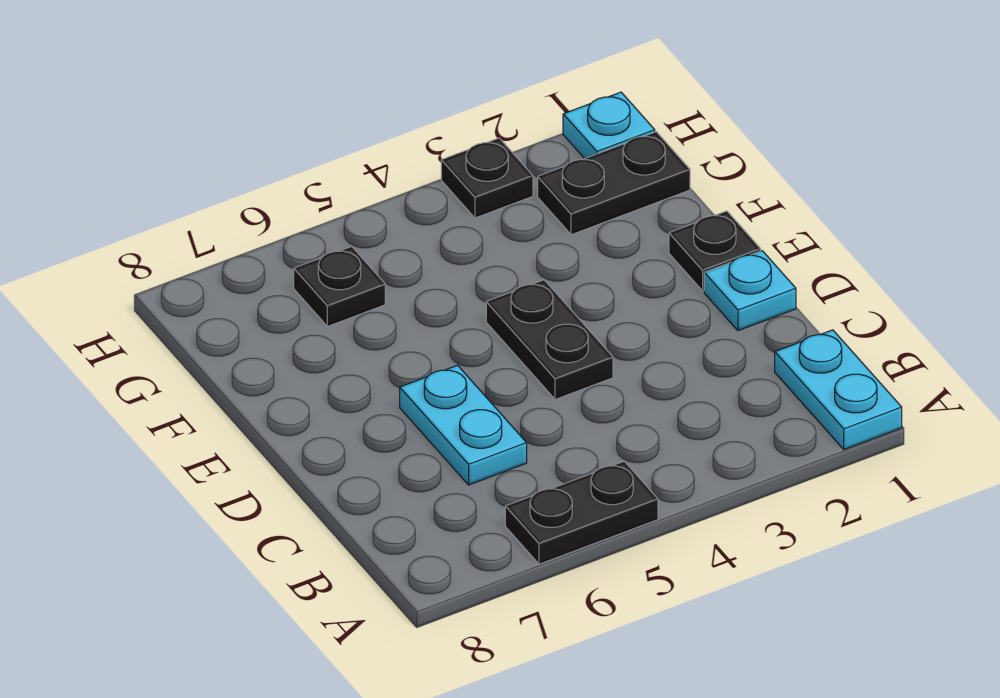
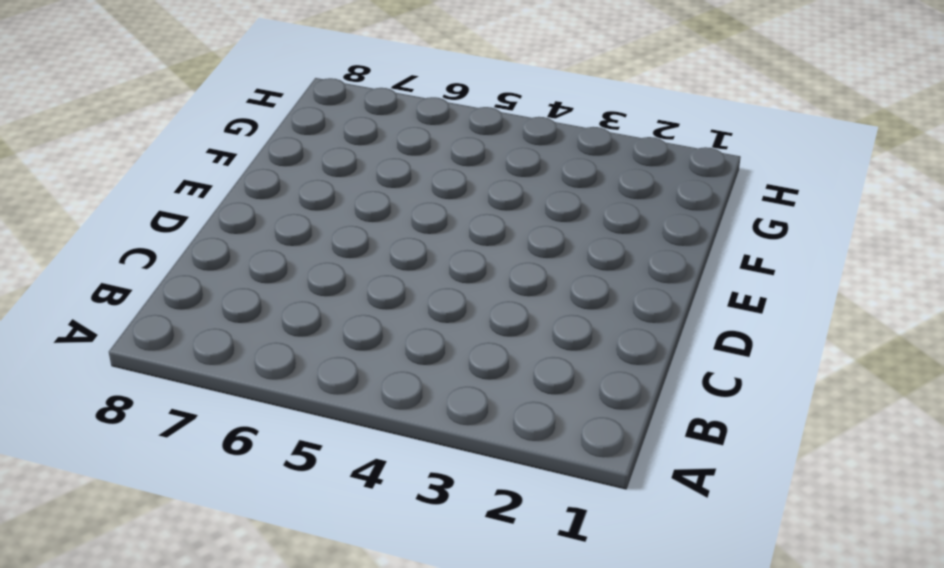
none -> cyan 1x2 plate [775,330,902,449]
none -> black 1x2 plate [505,461,658,564]

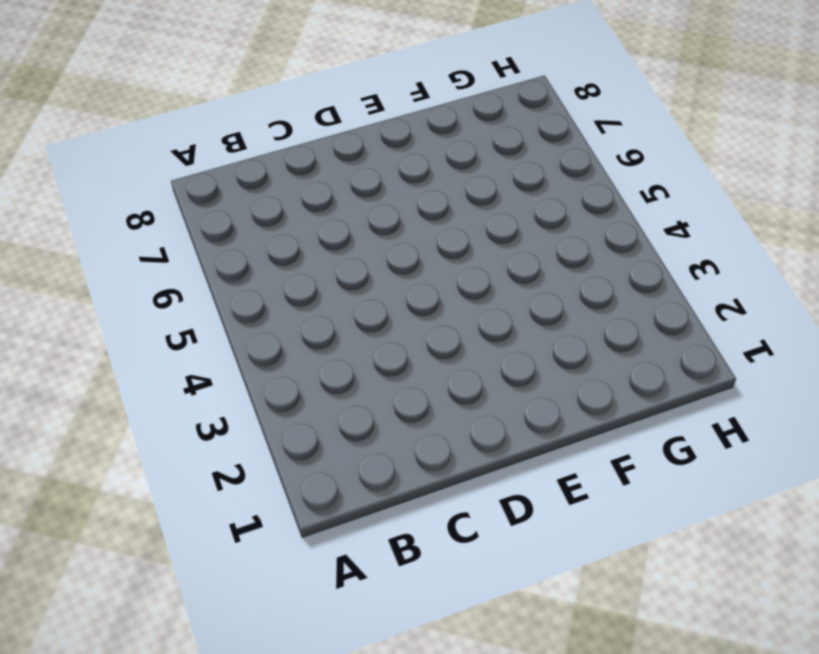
none -> cyan 1x2 plate [775,330,902,449]
none -> black 1x2 plate [505,461,658,564]

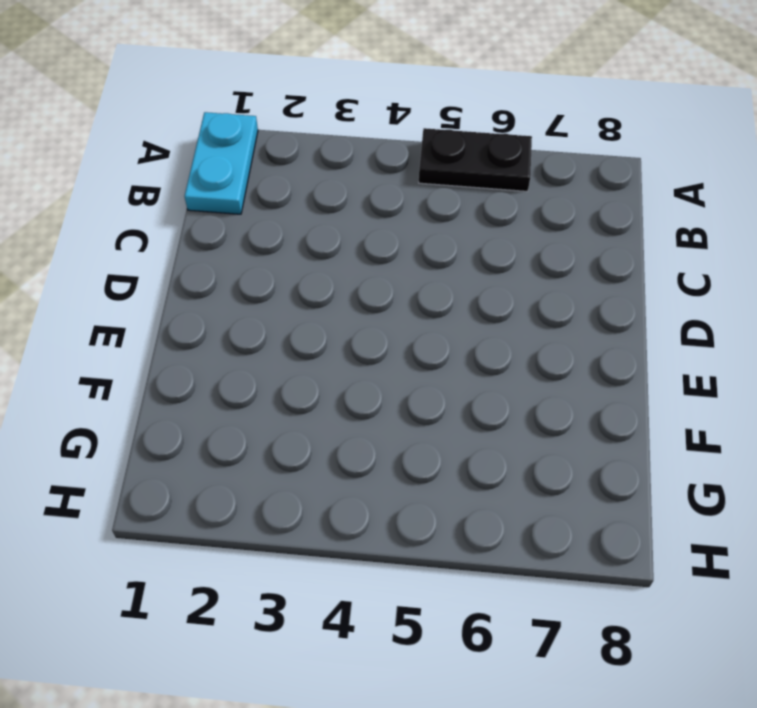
none -> cyan 1x2 plate [400,365,527,485]
none -> cyan 1x1 plate [704,251,796,331]

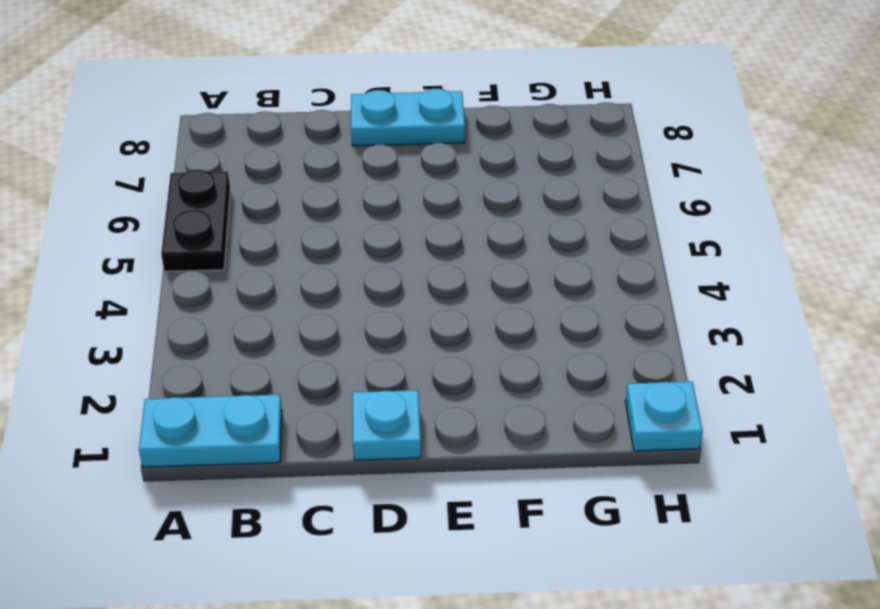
cyan 1x2 plate [351,88,465,146] -> cyan 1x2 plate moved to [400,365,527,485]
none -> black 1x2 plate [486,280,613,400]
none -> black 1x1 plate [669,211,761,291]

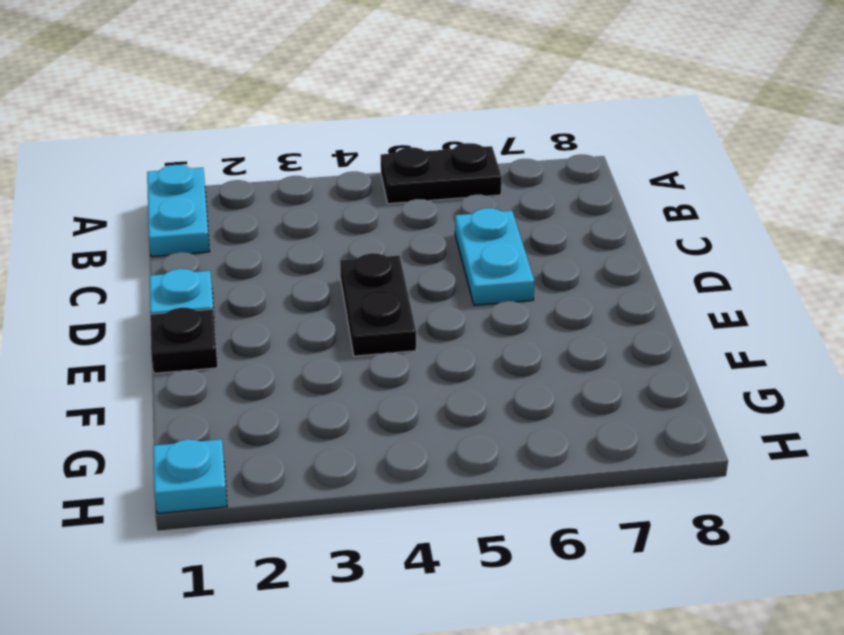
none -> black 1x2 plate [538,132,690,235]
none -> black 1x1 plate [294,246,385,327]

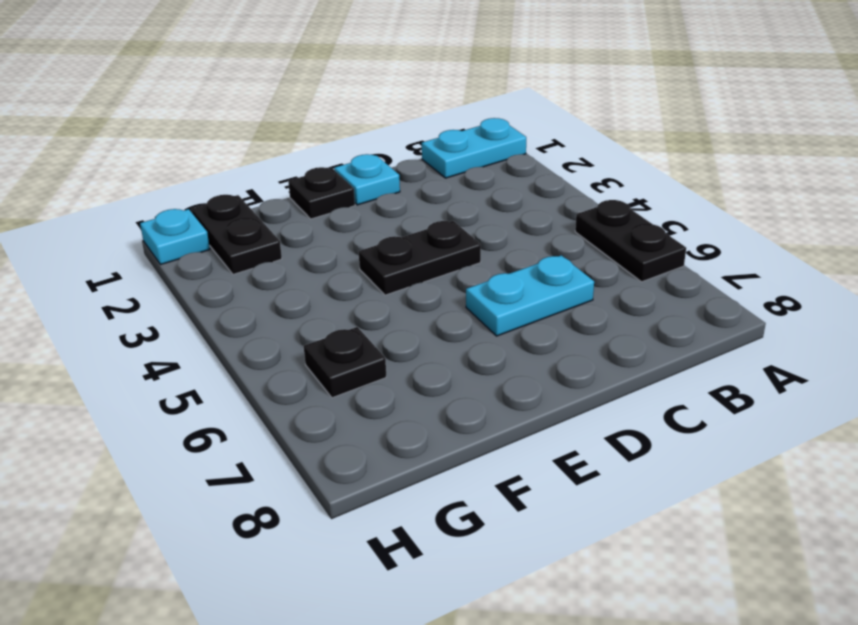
none -> black 1x1 plate [441,138,533,218]

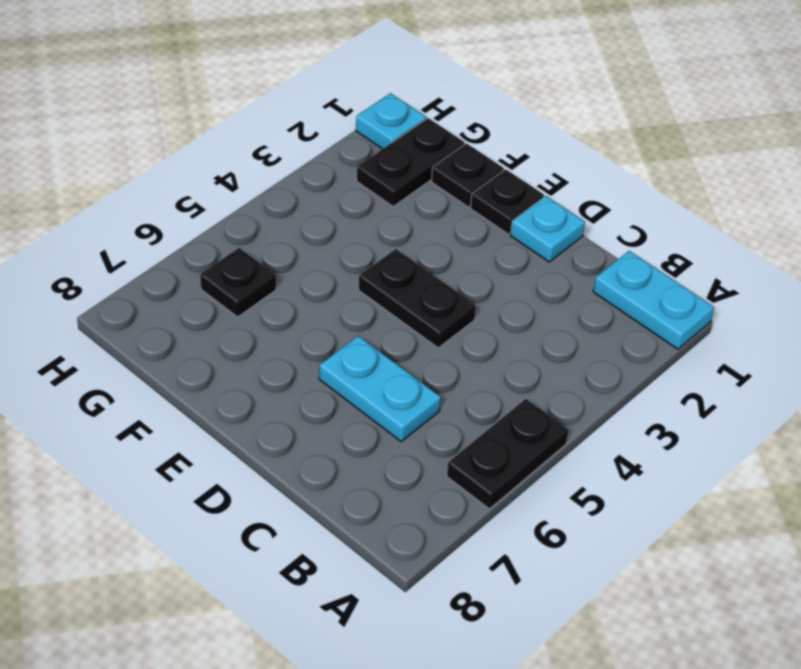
black 1x1 plate [431,143,504,207] -> black 1x1 plate moved to [441,138,533,218]

